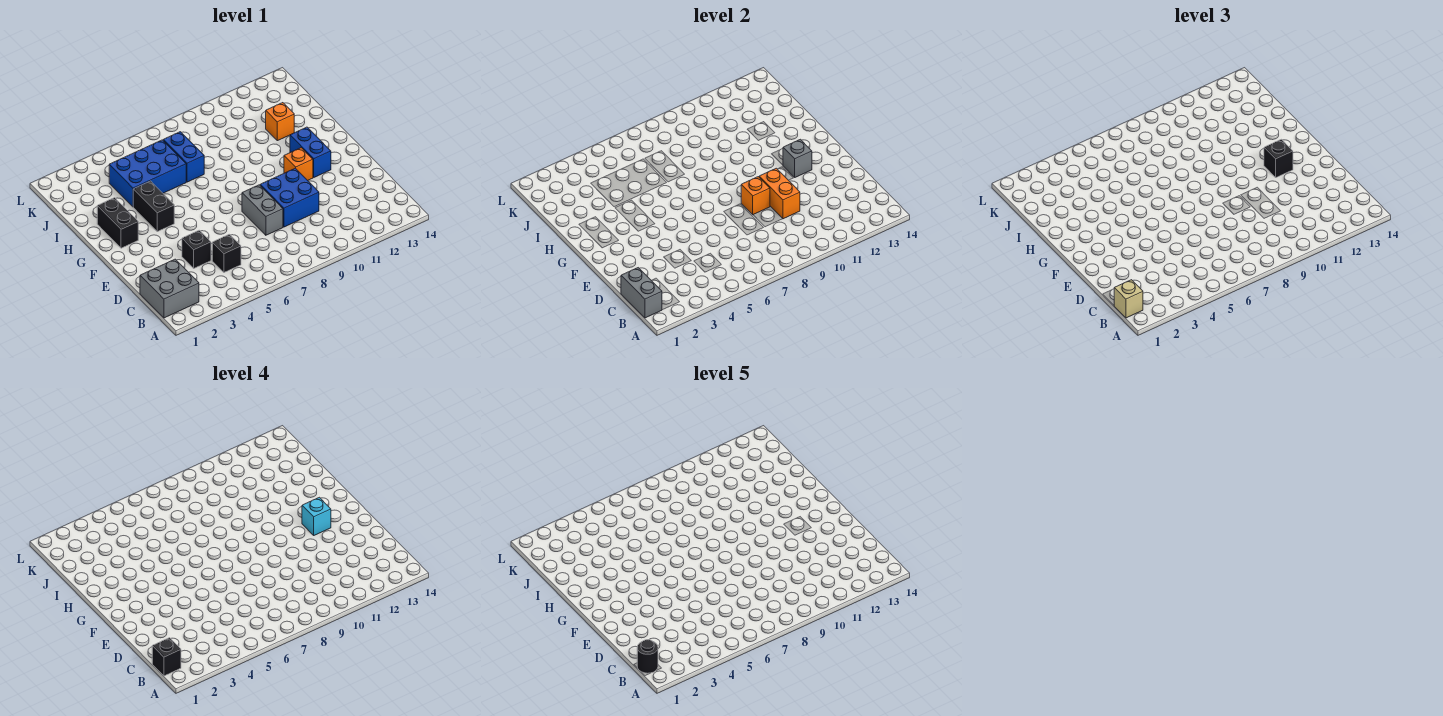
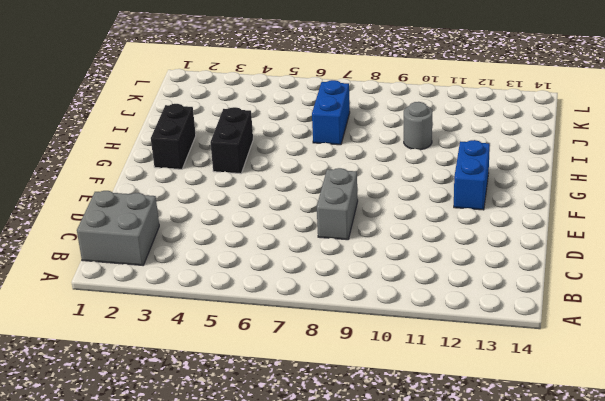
grey 1x1 round brick [404,102,432,150] -> none
none -> black 1x1 brick [212,234,241,272]
none -> black 1x1 brick [182,230,211,268]
none -> blue 2x2 brick [260,168,319,227]

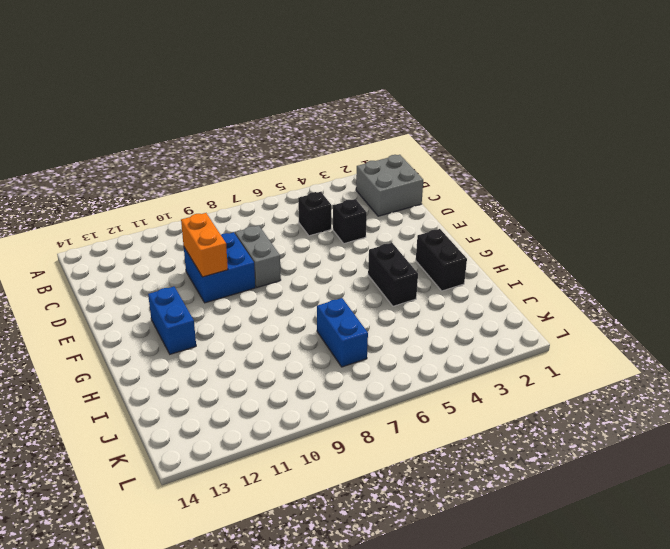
none -> orange 1x1 brick [284,148,313,180]
none -> blue 2x3 brick [109,140,186,207]
none -> orange 1x1 brick [266,103,294,141]

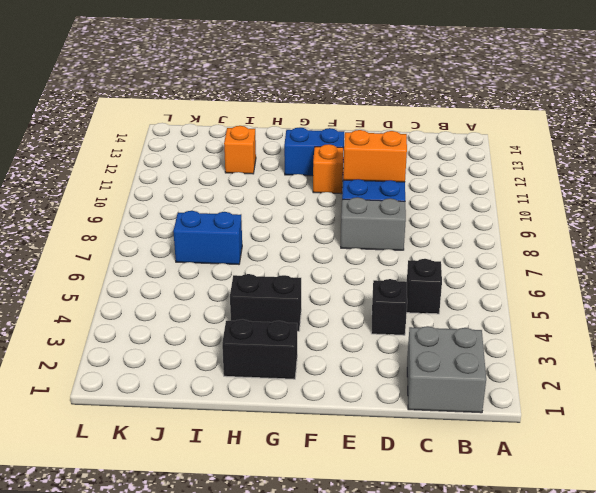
none -> blue 2x3 brick [109,140,186,207]
none -> grey 1x2 brick [621,268,662,318]
none -> orange 1x1 brick [741,177,770,215]

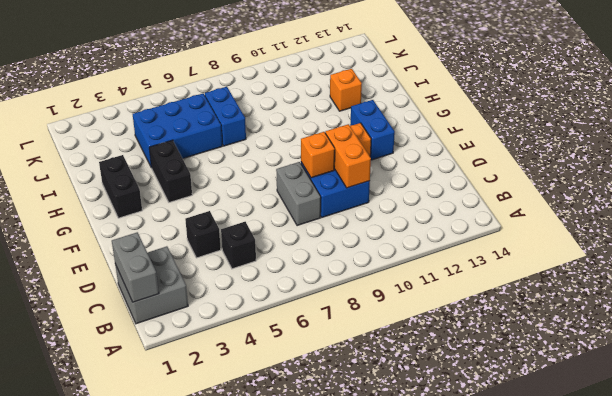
none -> grey 1x1 brick [783,139,812,177]
none -> tan 1x1 brick [1114,280,1143,318]
none -> black 1x1 brick [1264,139,1293,177]

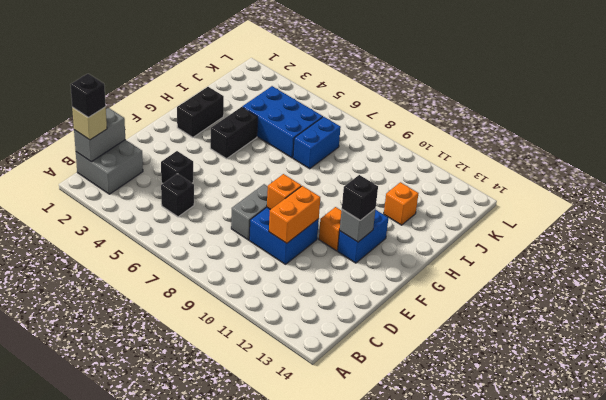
none -> cyan 1x1 brick [302,497,331,535]
none -> black 1x1 round brick [637,640,658,673]

